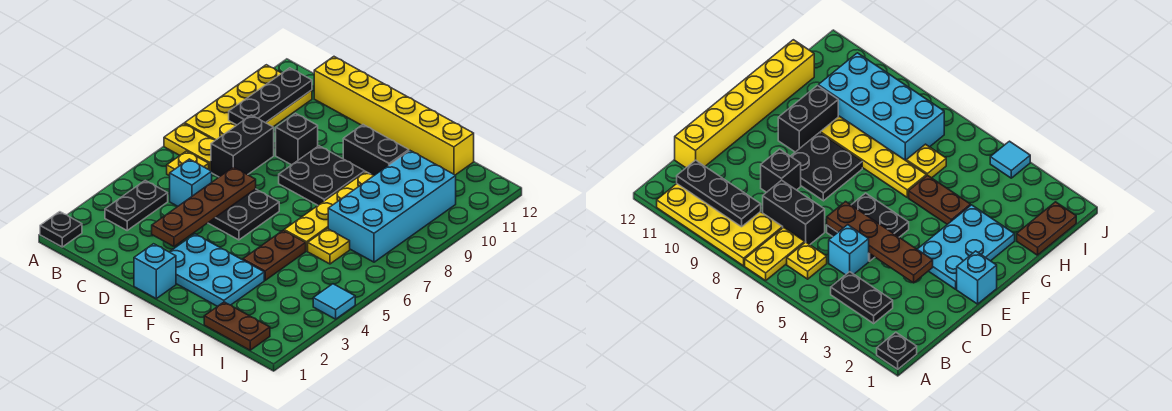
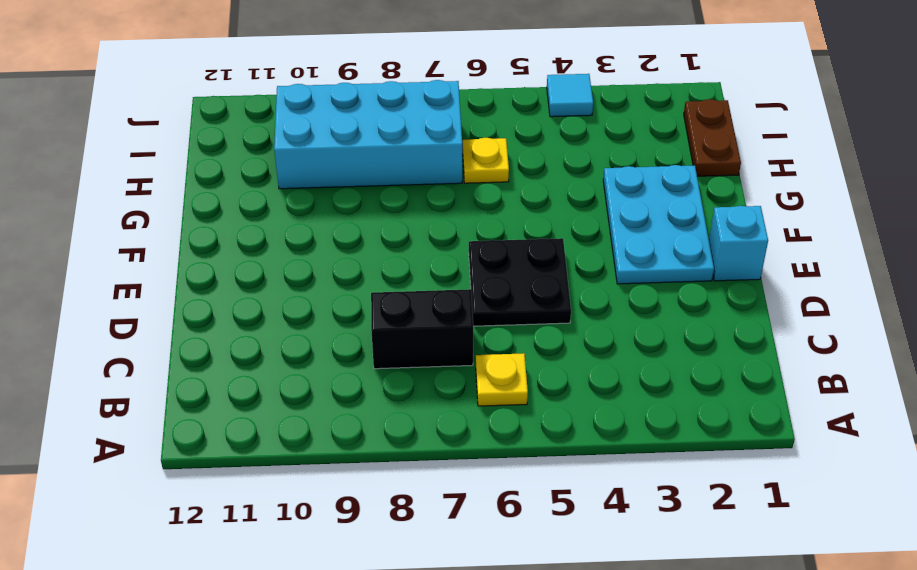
none -> black 1x1 plate [40,212,82,247]
none -> yellow 1x2 plate [164,123,215,171]
none -> yellow 2x4 plate [185,65,312,140]

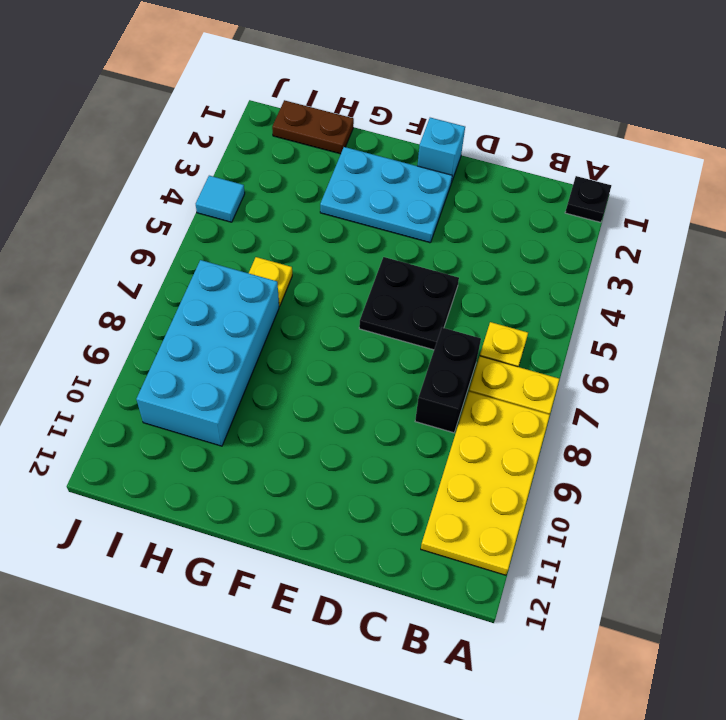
none -> black 1x2 plate [105,181,168,230]
none -> cyan 1x1 brick [170,159,212,206]
none -> yellow 1x6 brick [314,57,474,175]

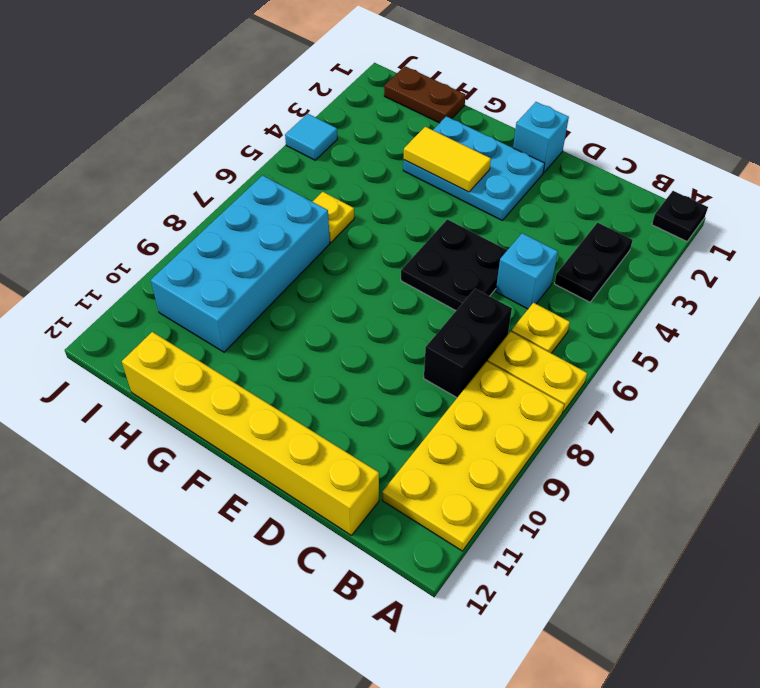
yellow 1x2 tile [404,127,491,192] -> none
none -> black 1x1 brick [276,113,318,165]
none -> black 2x2 plate [279,146,365,205]
none -> black 1x2 brick [343,125,409,175]

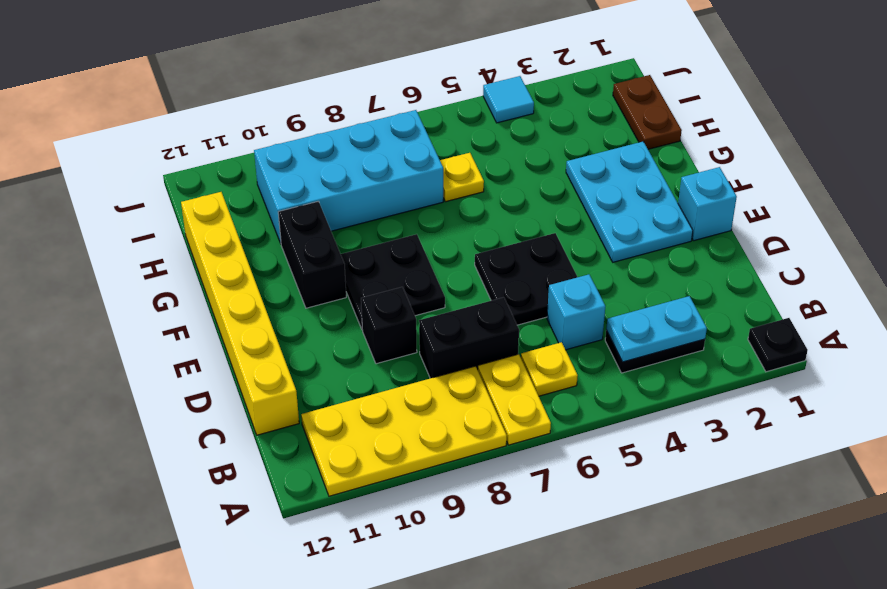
cyan 1x2 plate [606,296,707,362] -> none
none -> brown 1x2 plate [243,230,306,280]
none -> yellow 1x4 plate [284,172,374,251]
none -> black 1x3 plate [229,68,312,125]

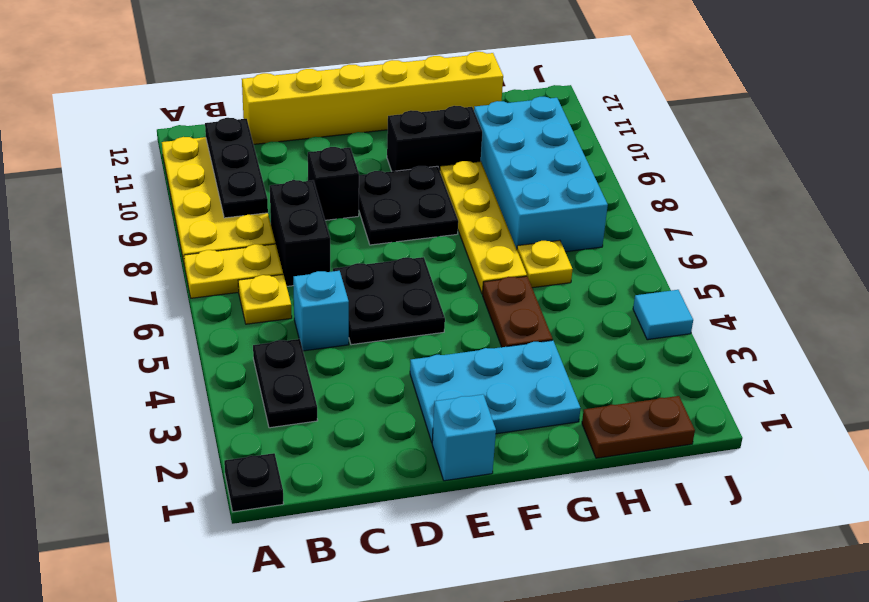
none -> brown 1x4 plate [152,167,256,247]

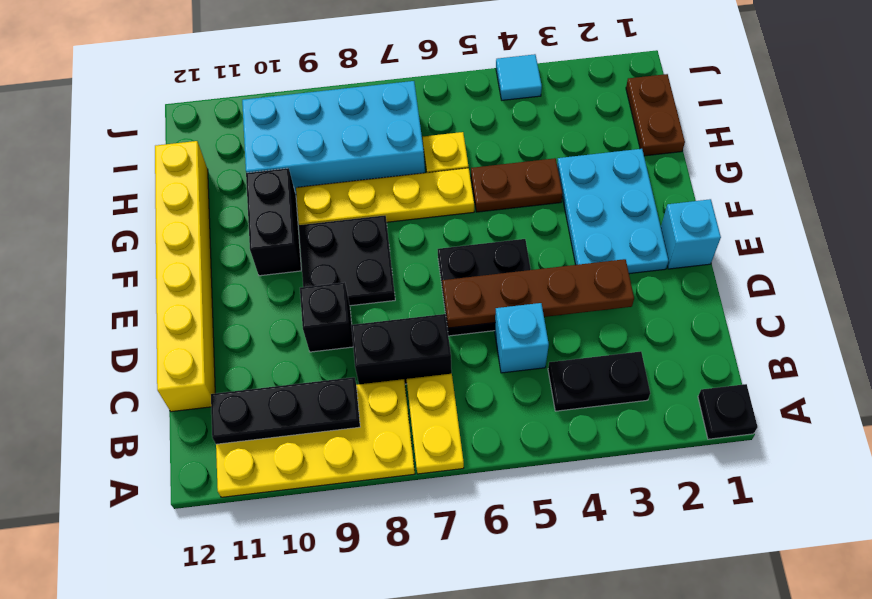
none -> yellow 1x1 plate [167,151,209,176]

